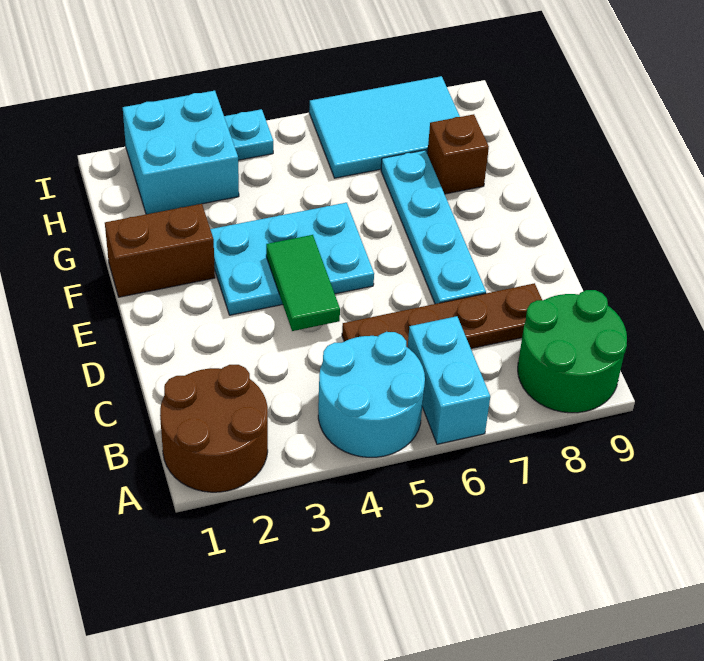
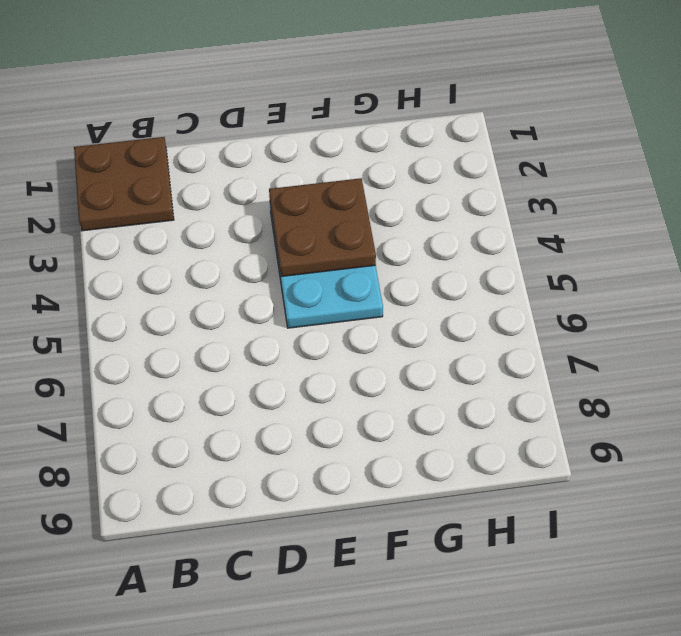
brown 2x2 plate [74,137,174,231] -> brown 2x2 round brick [160,365,268,492]
brown 2x2 plate [269,178,376,277] -> green 1x2 tile [266,235,340,331]
none -> cyan 2x2 round brick [318,332,425,457]
none -> cyan 1x2 brick [408,316,490,444]
none -> green 2x2 round brick [518,290,627,413]

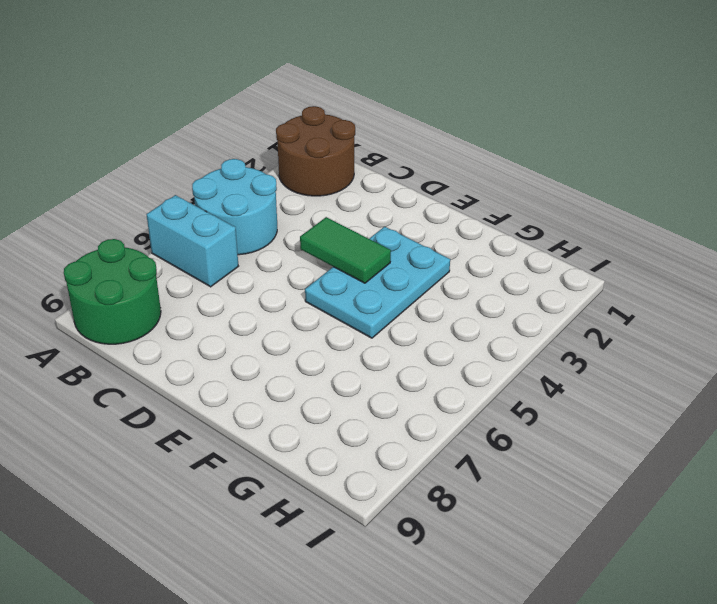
none -> brown 1x4 plate [342,283,542,349]
none -> cyan 1x4 plate [381,150,486,304]
none -> brown 1x2 brick [105,204,215,297]

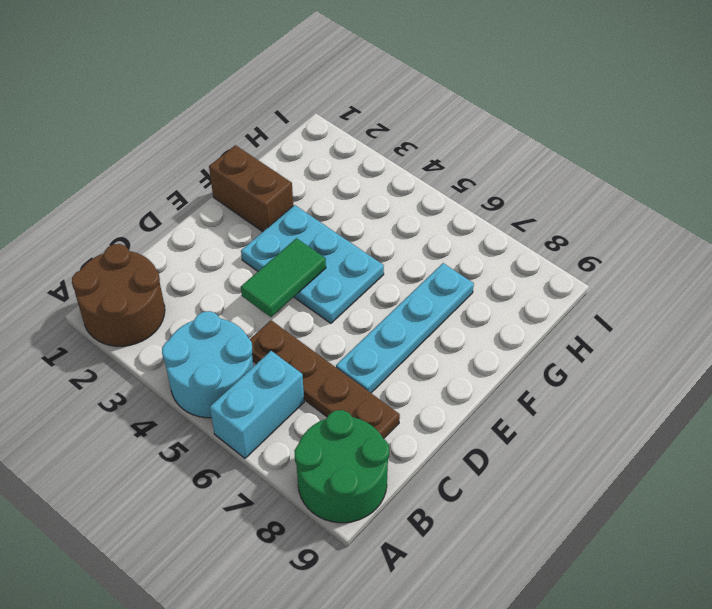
none -> brown 1x1 brick [427,114,489,194]
none -> cyan 2x2 brick [123,91,239,214]
none -> cyan 2x3 tile [309,76,460,178]

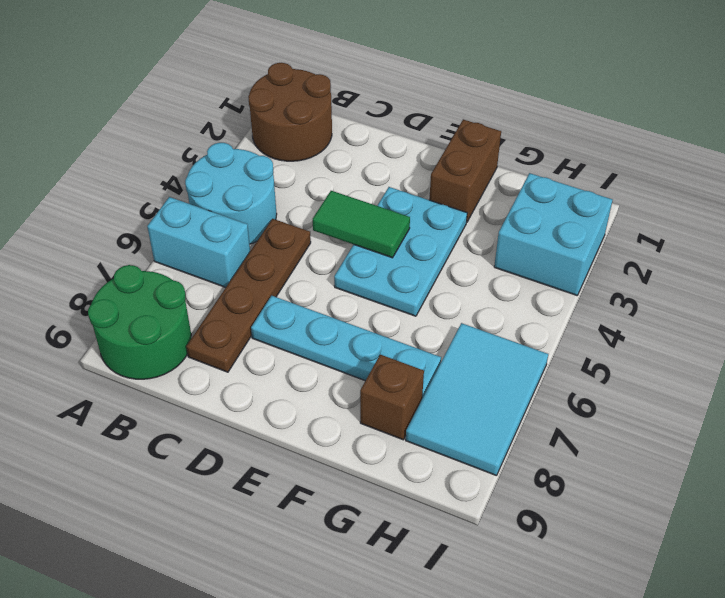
none -> cyan 1x1 plate [224,109,273,160]

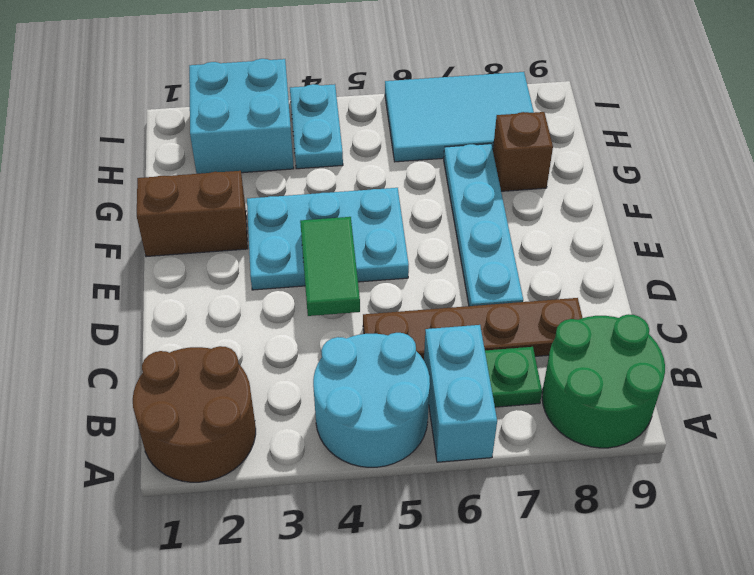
green 1x1 plate [485,347,542,407] -> none
cyan 1x2 plate [290,84,343,169] -> cyan 1x1 plate [224,109,273,160]

